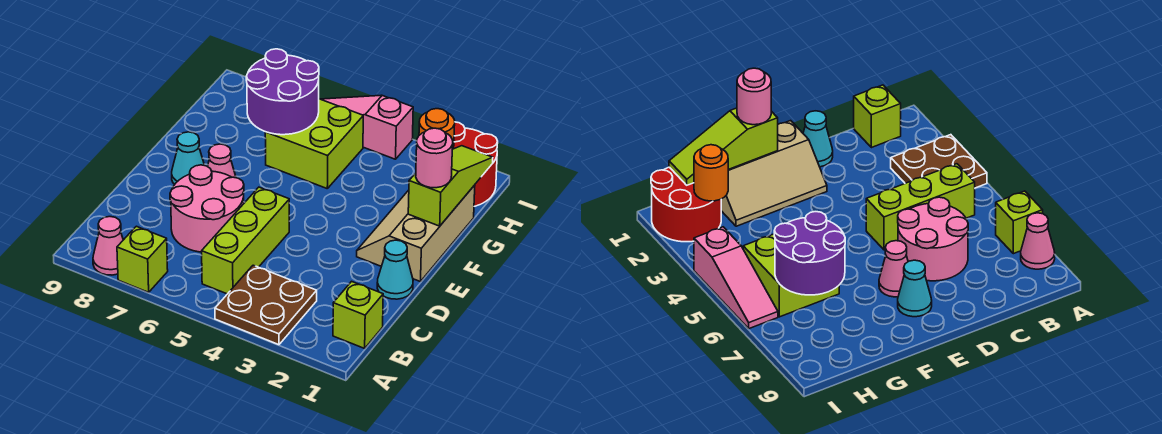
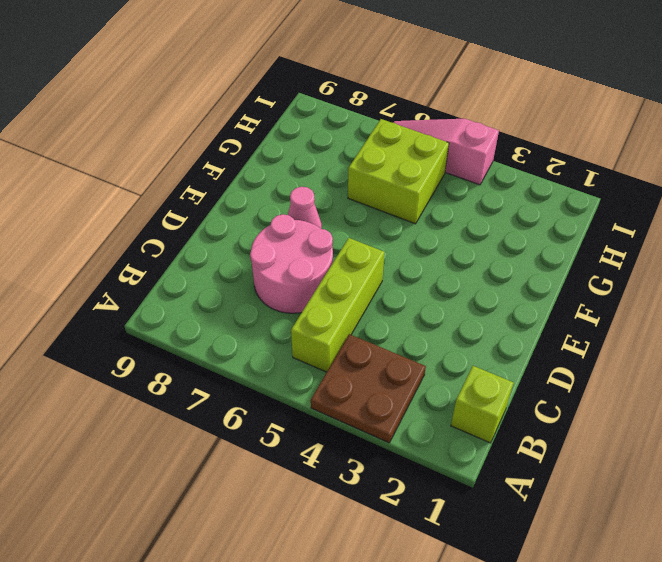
none -> lime 1x1 brick [117,226,168,292]
none -> pink 1x1 cone [93,217,123,275]
none -> cyan 1x1 cone [377,240,413,299]

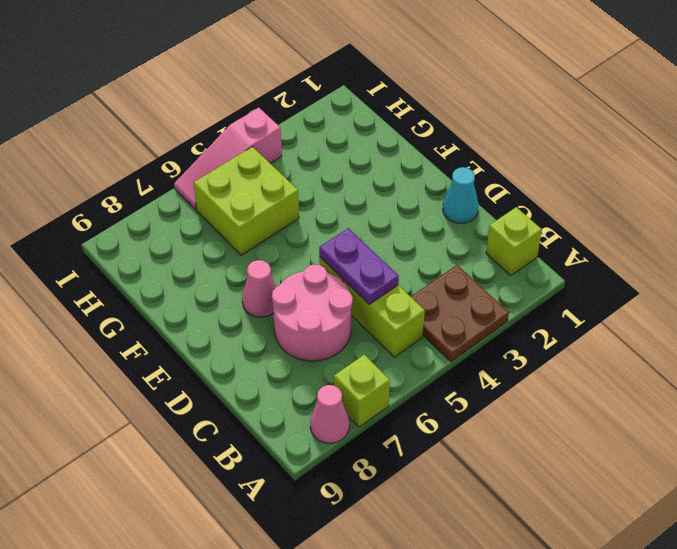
purple 1x2 plate [319,228,399,304] -> none
none -> tan 2x3 slope [357,185,475,282]
none -> cyan 1x1 cone [172,132,205,184]
none -> red 2x2 round brick [454,122,498,206]

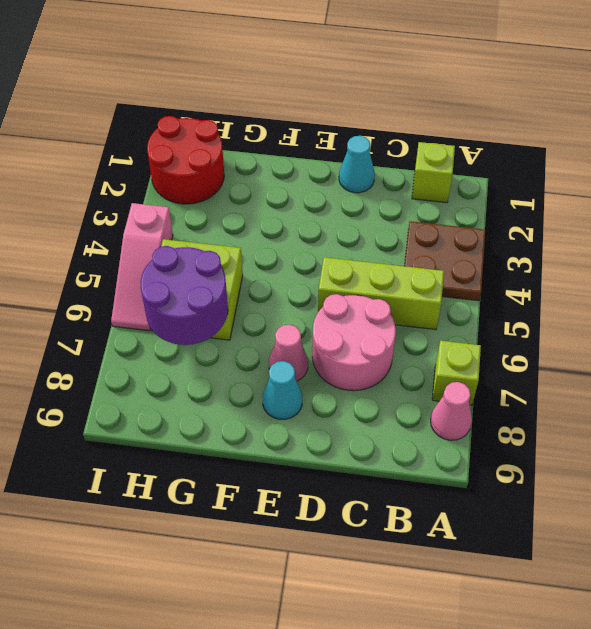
none -> tan 2x3 slope [357,185,475,282]
none -> lime 1x3 slope [408,146,493,226]
none -> orange 1x1 round brick [419,109,455,149]

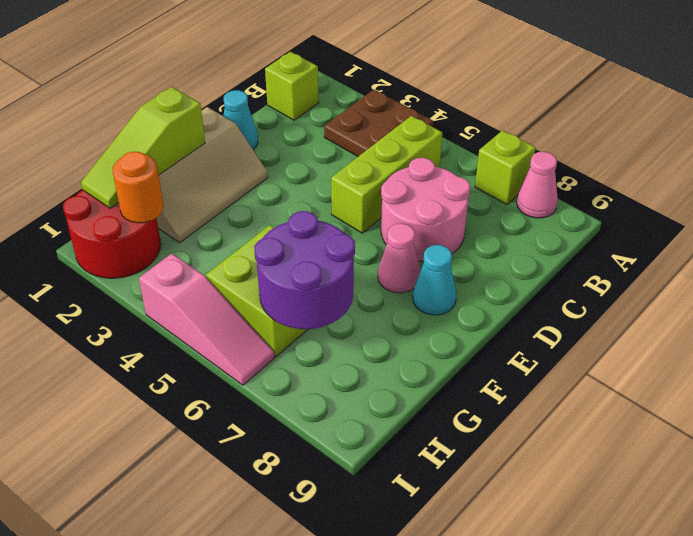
none -> pink 1x1 round brick [416,128,453,188]

